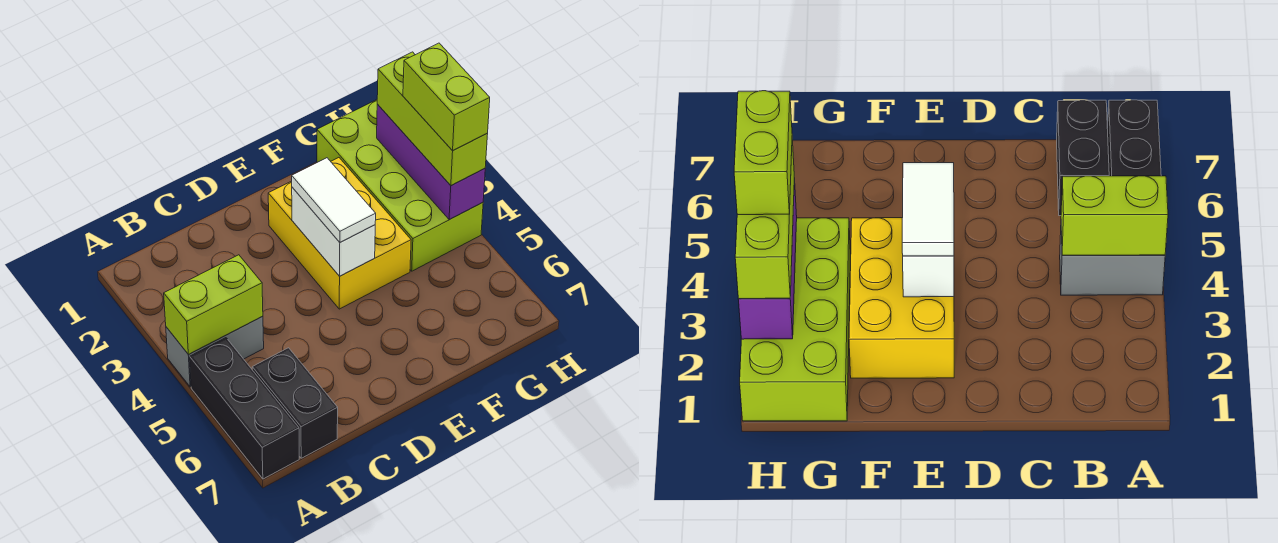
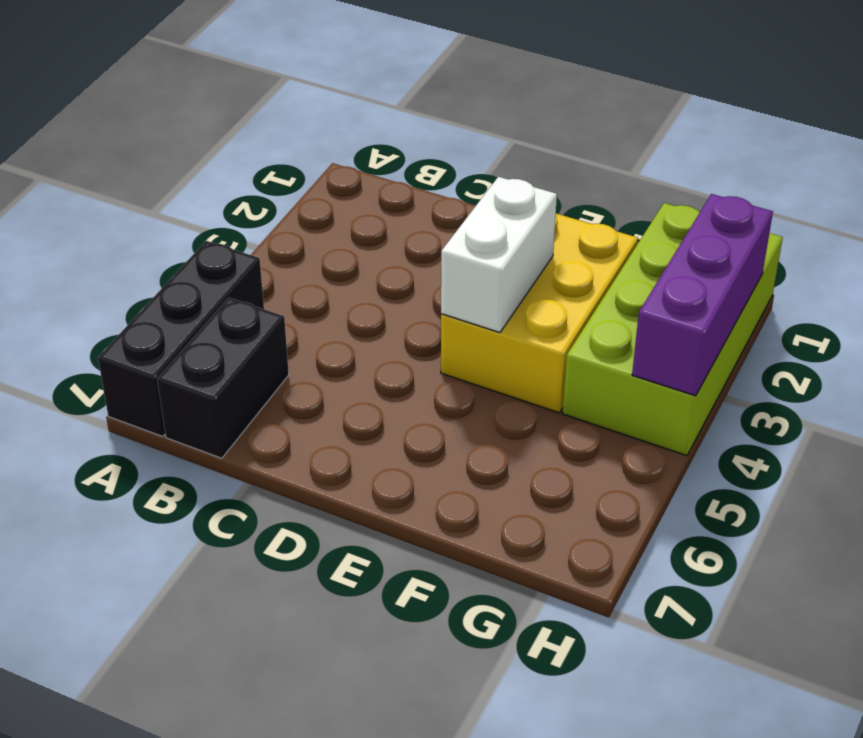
none -> grey 1x2 brick [166,316,264,387]
none -> lime 1x2 brick [164,255,263,355]

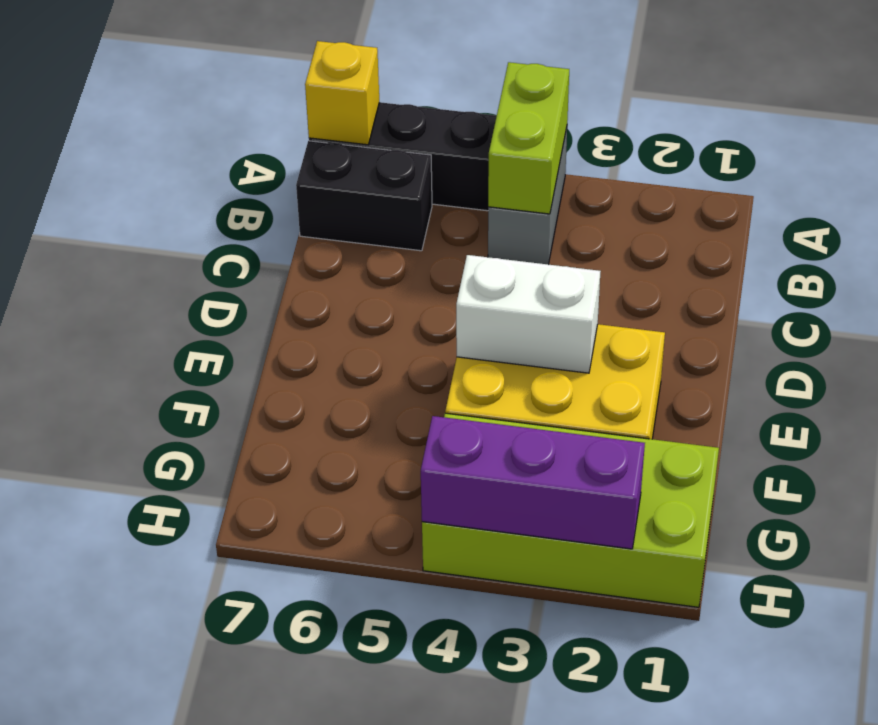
yellow 1x1 brick [305,41,379,145] -> none
none -> white 1x2 tile [292,158,376,242]
none -> lime 1x3 brick [377,52,488,186]

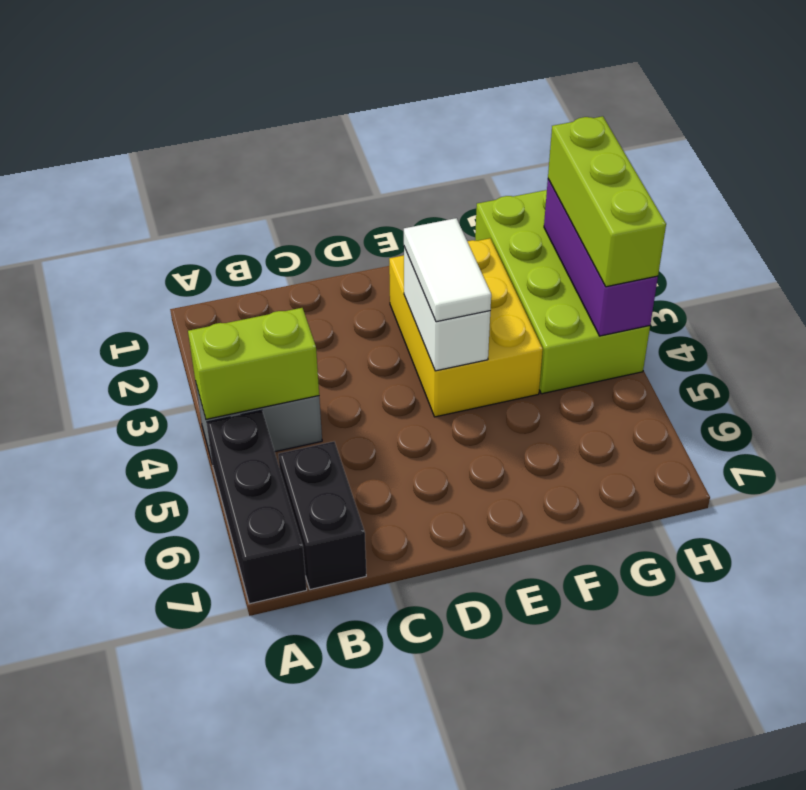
none -> lime 1x2 brick [403,43,490,151]

